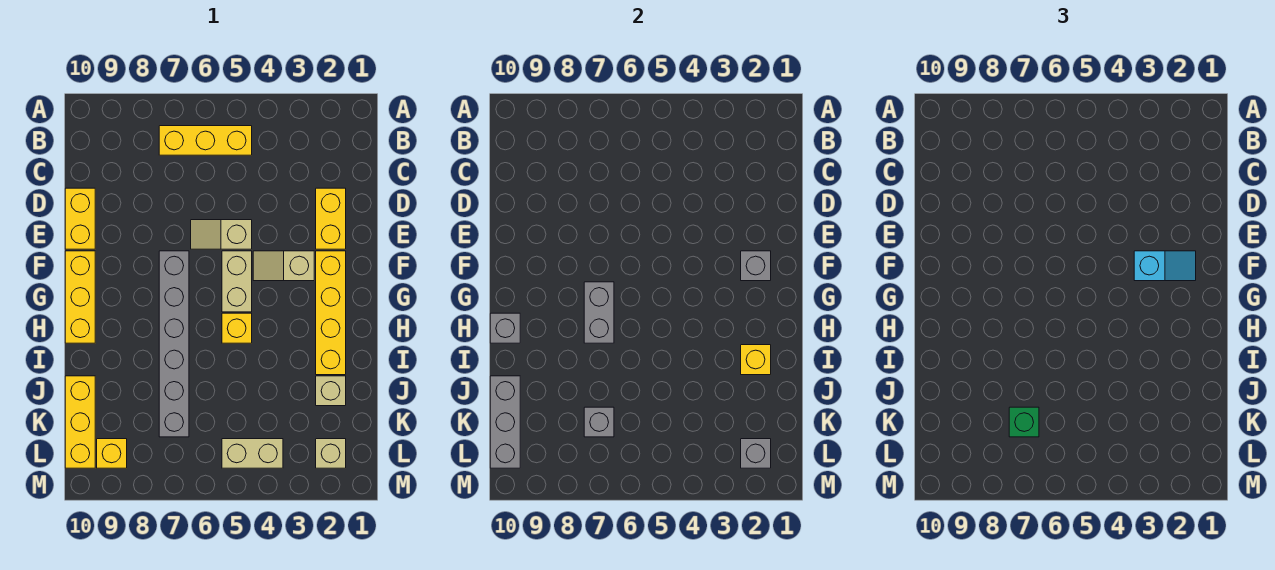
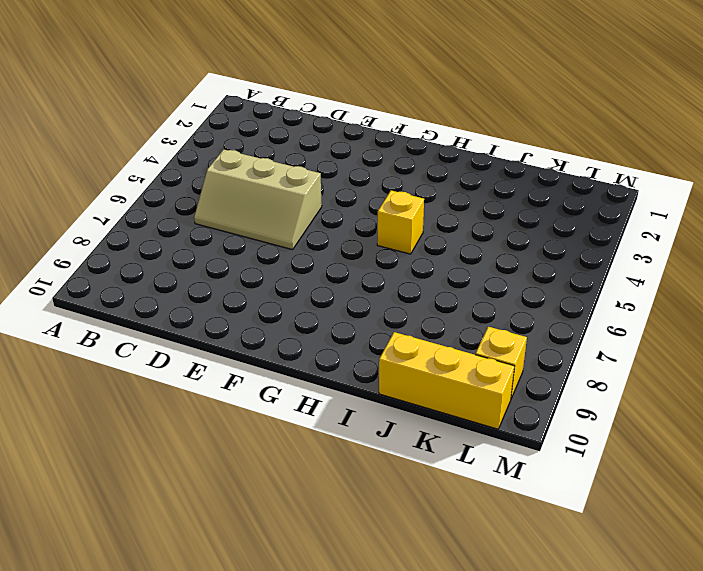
tan 2x3 slope [194,149,322,250] -> tan 1x2 slope [191,220,252,249]
none -> yellow 1x3 brick [159,126,252,155]
none -> yellow 1x2 brick [316,188,346,249]
none -> yellow 1x2 brick [65,188,95,249]

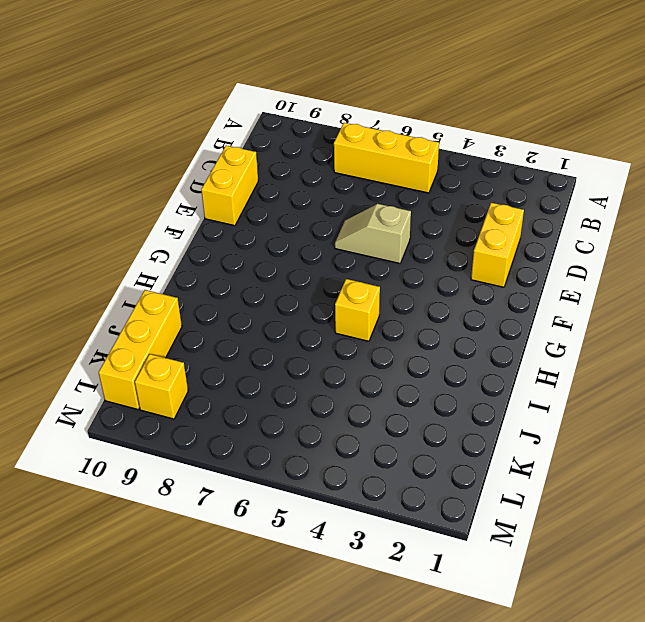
none -> yellow 1x4 brick [316,251,346,375]
none -> tan 1x2 slope [253,251,314,281]
none -> tan 1x2 brick [222,251,252,312]

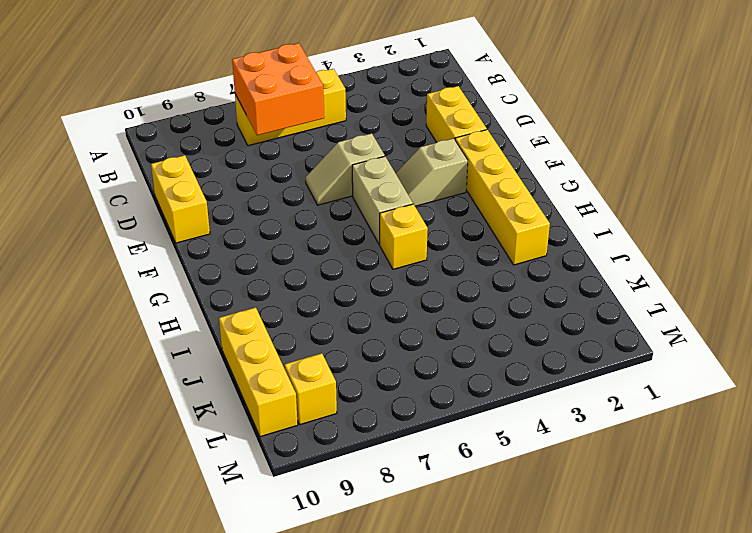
orange 2x2 brick [232,43,324,135] -> none
none -> grey 1x6 brick [159,251,189,437]
none -> yellow 1x3 brick [65,251,95,343]
none -> tan 1x1 brick [316,376,346,406]

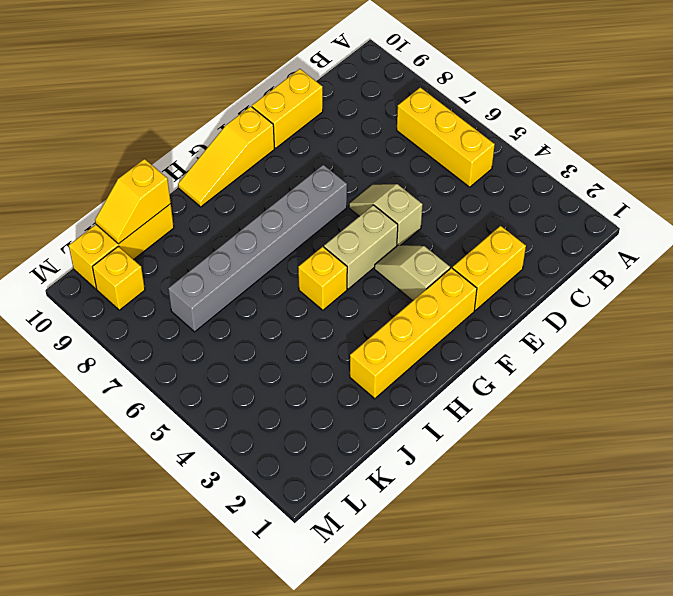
yellow 1x3 slope [178,106,274,207] -> yellow 1x3 brick [65,251,95,343]
yellow 1x2 slope [95,159,171,244] -> grey 1x3 brick [490,376,520,468]
none -> tan 1x1 brick [316,376,346,406]
none -> tan 1x1 brick [316,439,346,468]
none -> tan 1x2 brick [222,439,283,468]

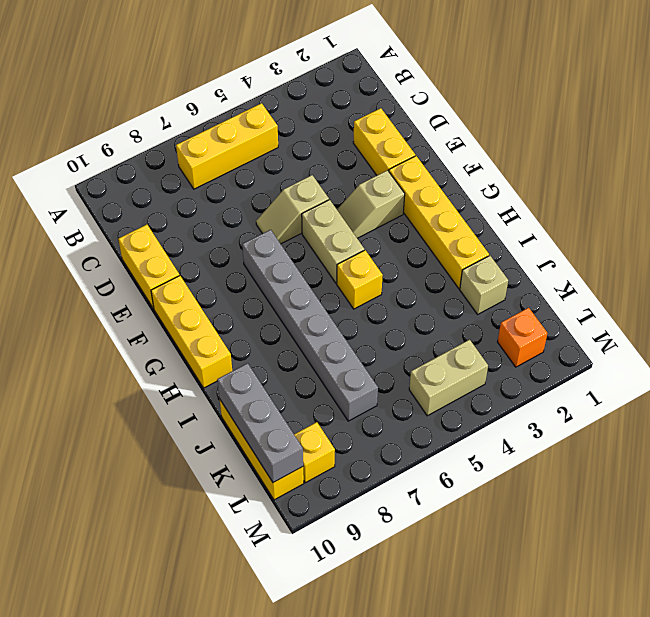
orange 1x1 brick [498,308,547,367] -> tan 1x1 brick [316,439,346,468]
none -> grey 1x1 brick [741,251,771,281]
none -> grey 1x2 brick [584,282,614,343]
none -> grey 1x1 brick [490,313,520,343]

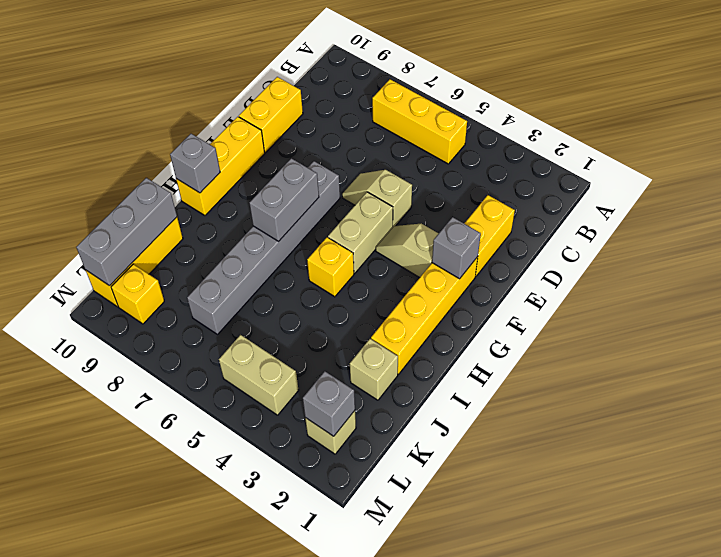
none -> yellow 1x1 brick [741,345,771,375]
none -> grey 1x1 brick [584,407,614,437]
none -> cyan 1x2 slope [1134,251,1196,281]

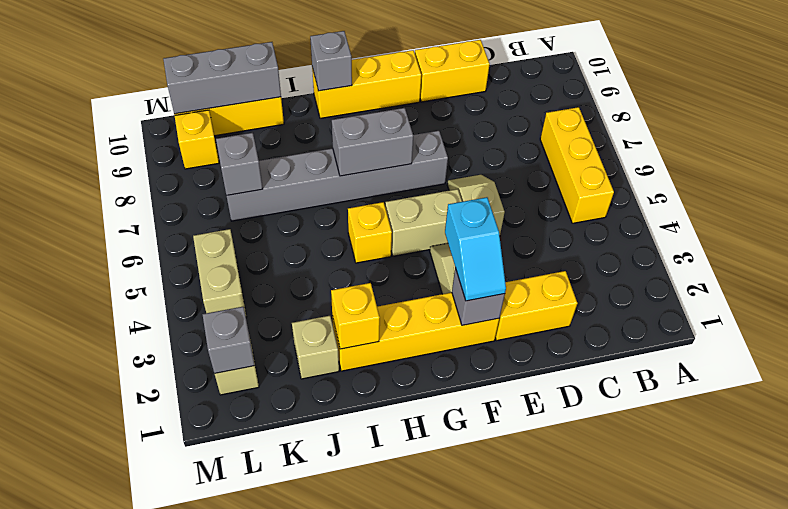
none -> green 1x1 brick [1009,407,1039,437]

